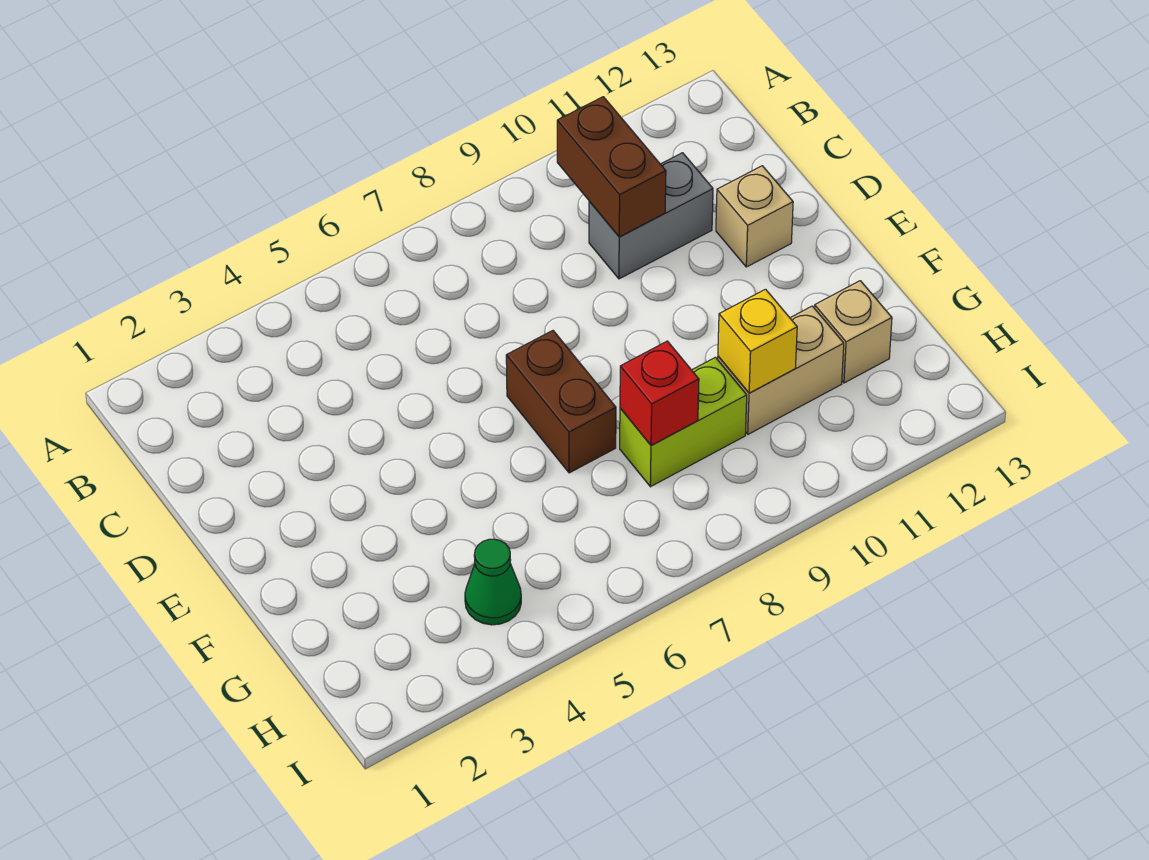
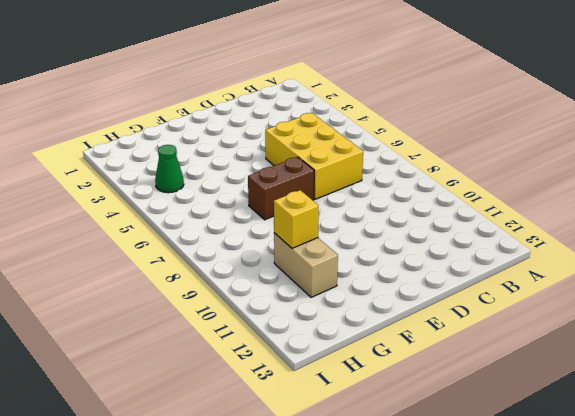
yellow 2x3 brick [265,113,363,199] -> none
none -> grey 1x2 brick [589,153,713,279]
none -> tan 1x1 brick [716,166,793,267]

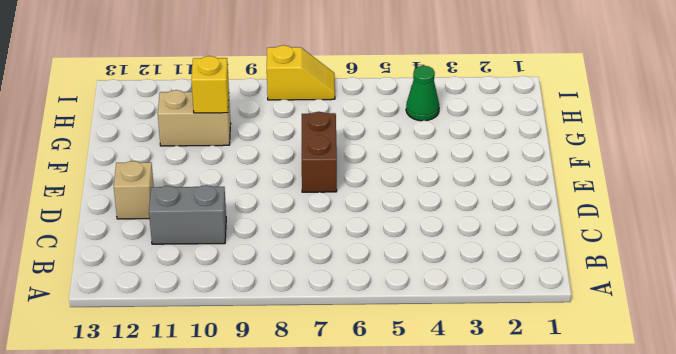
yellow 1x2 slope [267,45,335,100] -> none
none -> lime 1x2 brick [620,357,747,487]
none -> tan 1x1 brick [815,281,892,383]

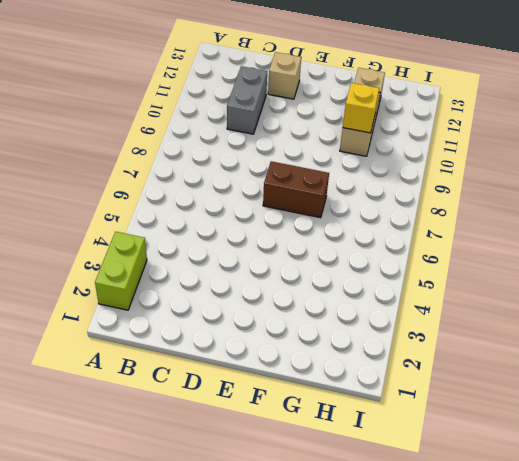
lime 1x2 brick [95,232,147,310] -> lime 1x2 brick moved to [620,357,747,487]
none -> green 1x1 cone [465,539,521,625]
none -> brown 1x2 brick [557,97,666,237]

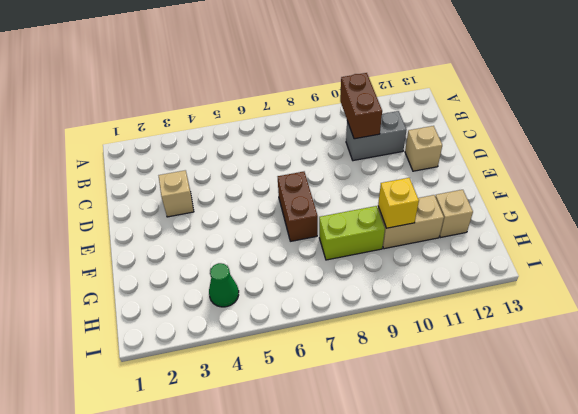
tan 1x1 brick [159,170,194,217] -> none
none -> red 1x1 brick [620,341,699,446]

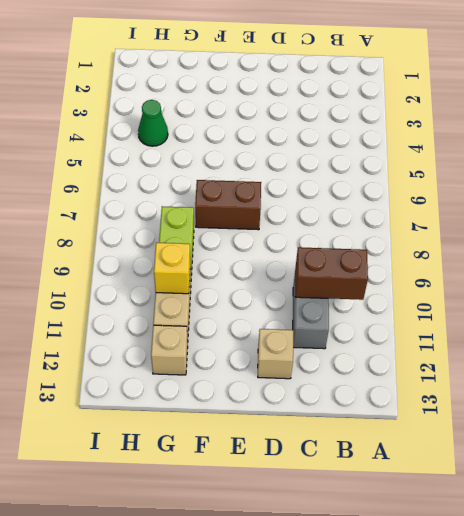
none -> red 1x1 brick [620,341,699,446]

